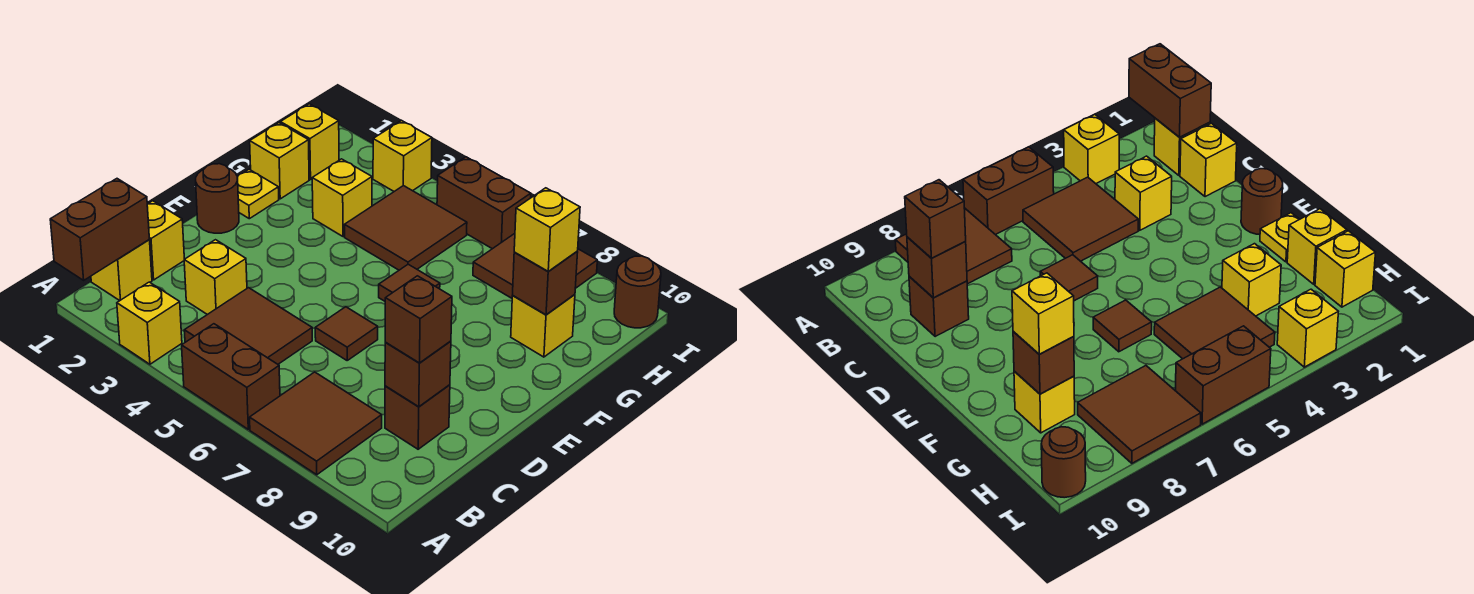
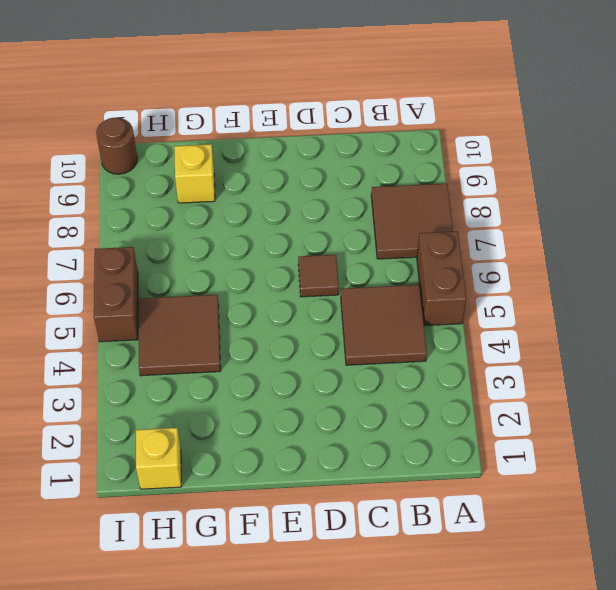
none -> yellow 1x1 brick [117,282,182,364]
none -> yellow 1x1 brick [91,240,152,301]
none -> yellow 1x1 brick [147,201,184,280]

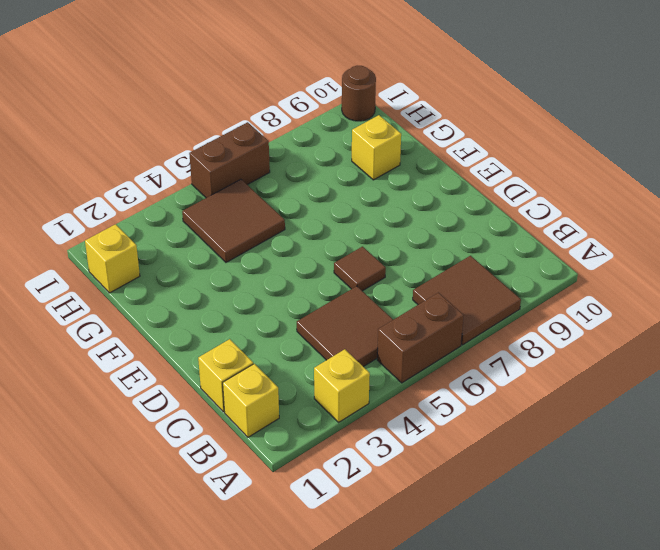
none -> yellow 1x1 brick [184,240,247,315]
none -> brown 1x1 brick [385,385,450,449]
none -> brown 1x1 round brick [196,164,239,233]

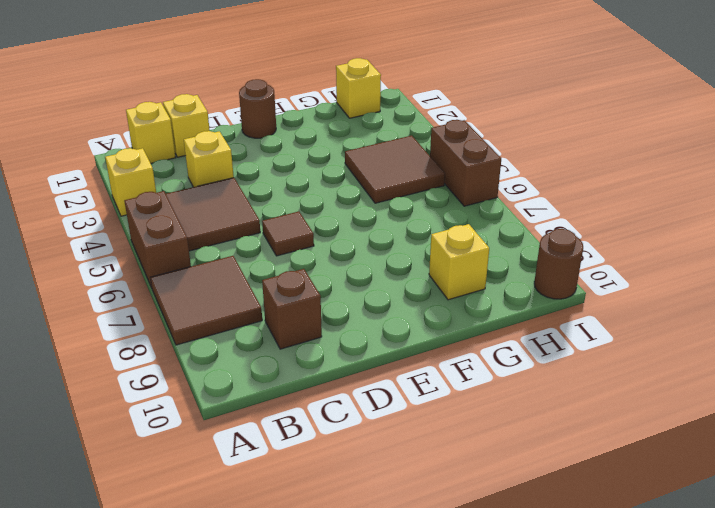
none -> yellow 1x1 plate [238,169,279,219]
none -> brown 1x1 tile [379,264,440,301]
none -> yellow 1x1 brick [250,123,309,199]

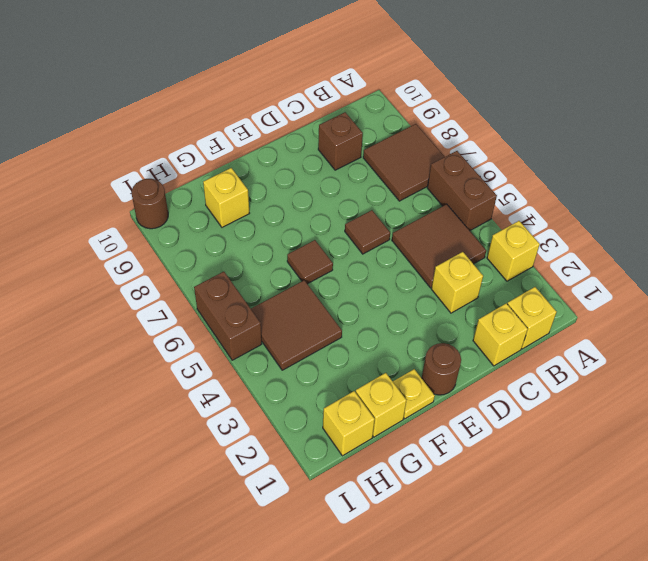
none -> yellow 1x1 brick [312,159,372,237]
none -> brown 2x2 tile [473,234,597,298]
none -> yellow 1x1 brick [373,121,432,191]

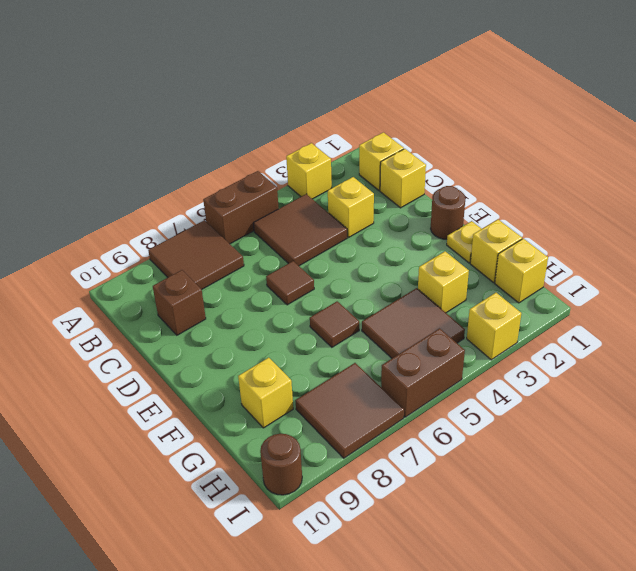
none -> brown 1x2 brick [50,179,149,280]
none -> brown 1x1 brick [385,341,451,407]
none -> brown 1x1 brick [513,252,578,315]

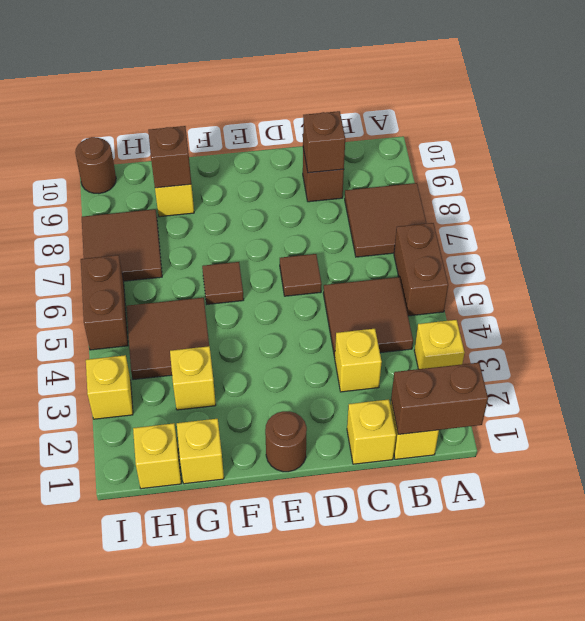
none -> yellow 1x1 plate [238,169,279,219]
none -> brown 1x1 brick [385,276,452,363]
none -> yellow 1x1 brick [514,188,580,272]

